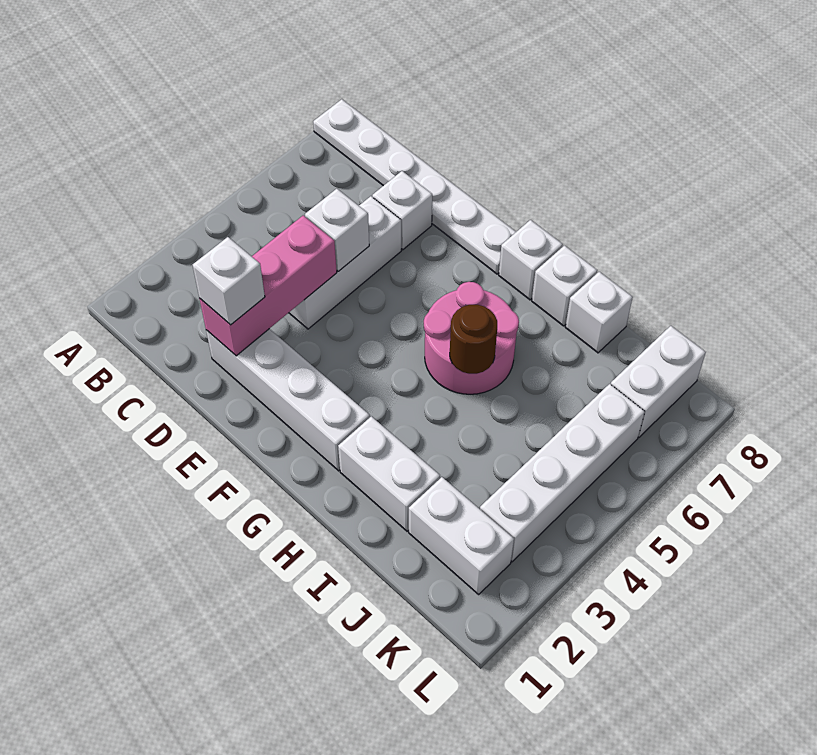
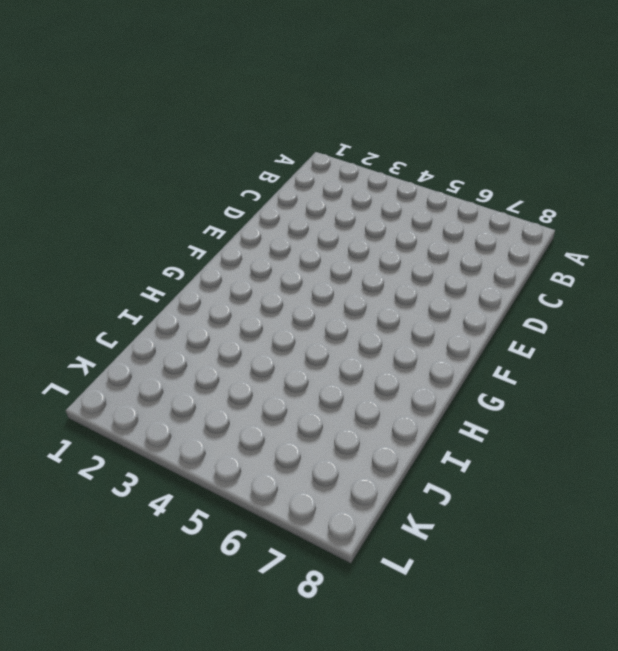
none -> white 1x6 plate [313,99,516,274]
none -> white 1x4 brick [206,329,370,471]
none -> white 1x3 brick [289,196,401,329]

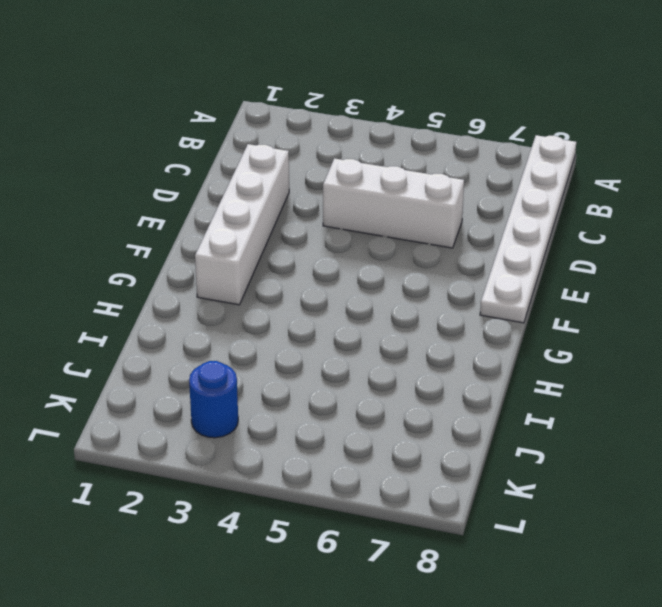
blue 1x1 round brick [189,361,238,438] -> white 1x4 brick [480,384,645,562]
none -> white 1x1 brick [372,171,432,250]
none -> pink 2x2 round brick [424,282,519,394]
none -> white 1x1 brick [499,220,563,300]

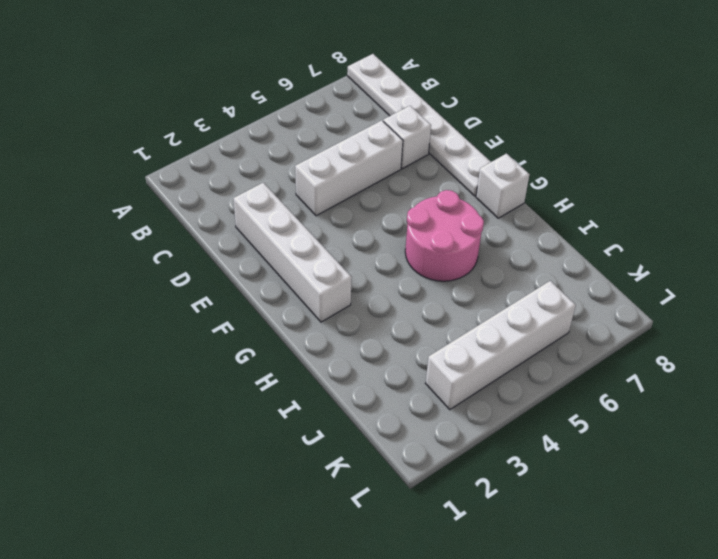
none -> white 1x2 brick [338,416,440,531]
none -> white 1x1 brick [532,245,597,326]
none -> white 1x1 brick [565,272,633,353]

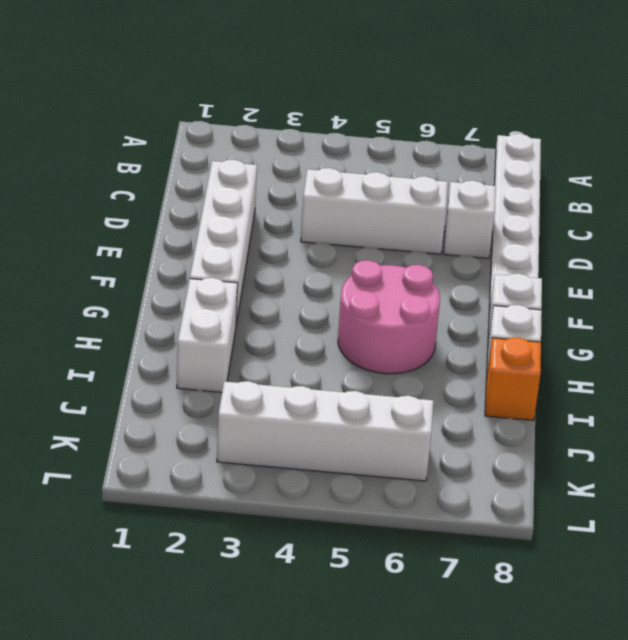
orange 1x1 brick [485,337,541,421] -> white 1x1 brick [565,272,633,353]
none -> white 1x2 brick [409,477,514,594]
none -> white 1x2 brick [611,326,706,437]
none -> pink 1x3 brick [200,216,337,356]

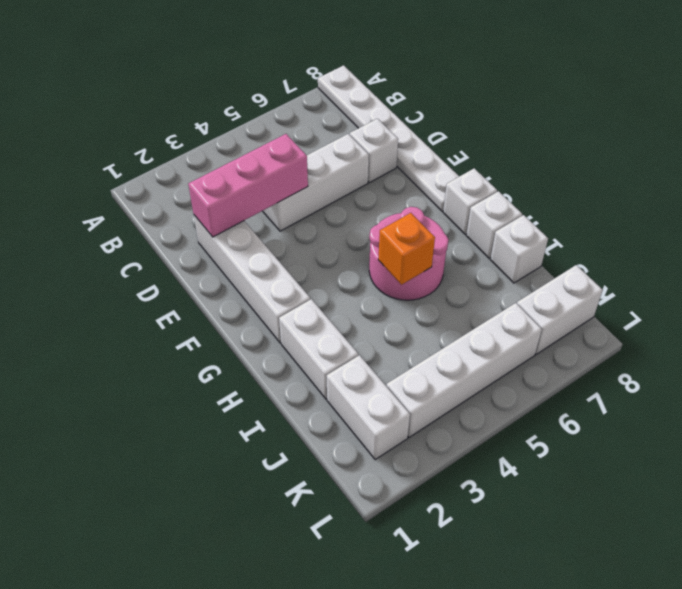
orange 1x1 brick [378,213,435,285] -> brown 1x1 round brick [450,305,497,374]
none -> white 1x1 brick [305,189,369,271]
none -> white 1x1 brick [193,237,265,325]

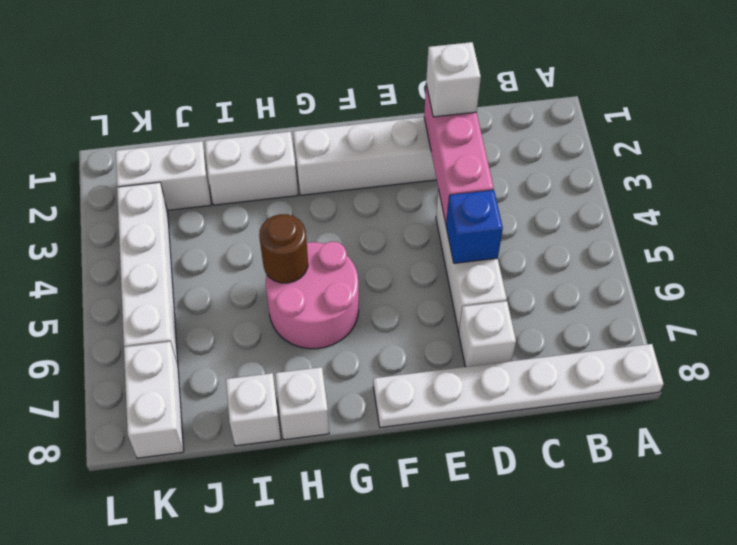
blue 1x1 brick [446,190,503,263] -> white 1x1 brick [305,189,369,271]
none -> white 1x1 brick [499,220,563,300]

